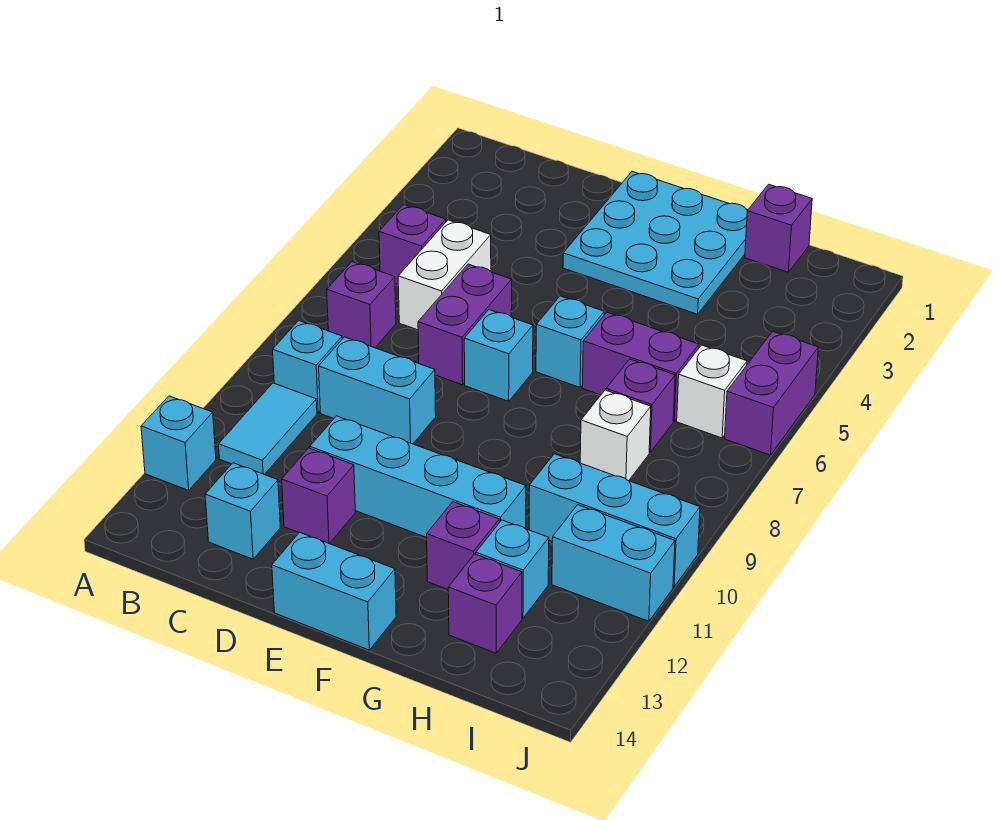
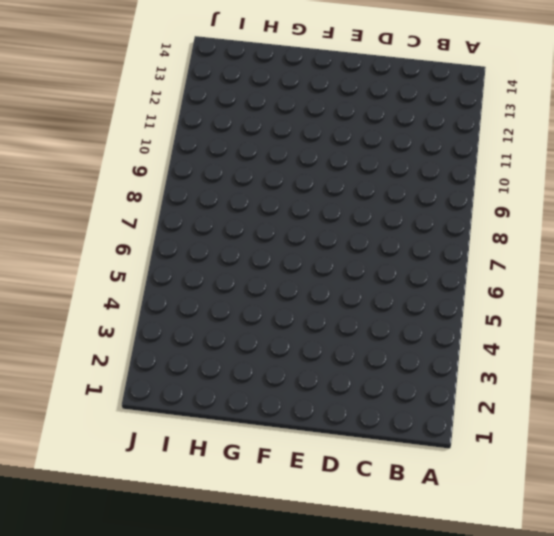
none -> cyan 1x1 brick [141,396,216,490]
none -> purple 1x1 brick [379,205,446,285]
none -> purple 1x1 brick [327,262,396,348]

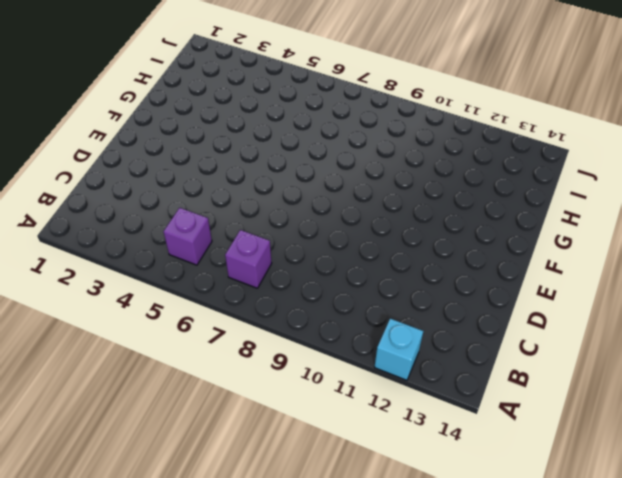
none -> cyan 1x1 brick [273,321,342,413]
none -> cyan 1x2 tile [219,383,317,474]
none -> white 1x2 brick [398,220,491,330]

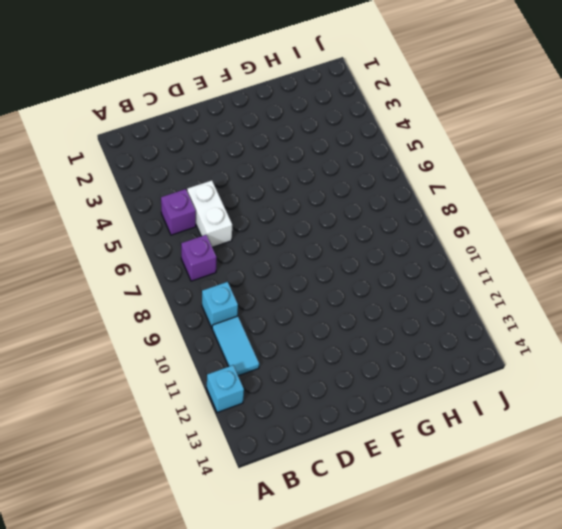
none -> cyan 1x2 brick [319,337,436,444]
none -> cyan 1x1 brick [205,463,280,559]
none -> purple 1x2 brick [418,264,512,385]

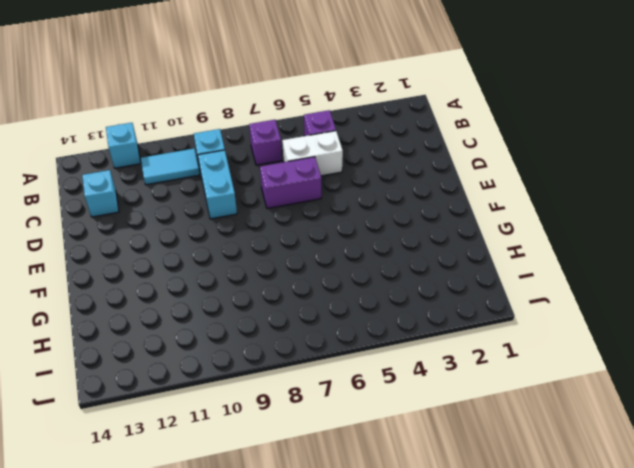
none -> cyan 1x4 brick [310,416,526,537]
none -> purple 1x1 brick [282,448,355,544]
none -> cyan 3x3 plate [563,172,748,314]

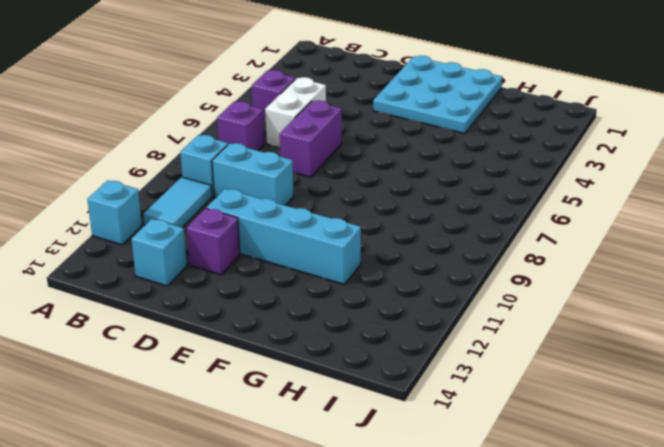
none -> cyan 1x1 brick [464,310,533,401]
none -> cyan 1x2 brick [272,532,396,650]
none -> cyan 1x1 brick [536,296,604,387]

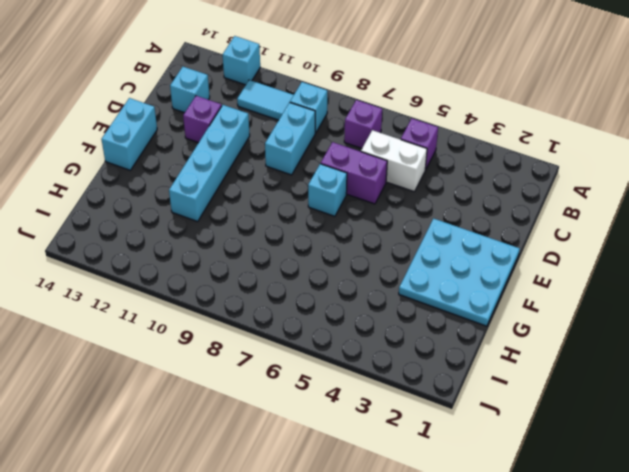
none -> cyan 1x1 brick [536,296,604,387]
none -> purple 1x2 brick [582,312,699,421]
none -> purple 1x1 brick [427,502,499,589]

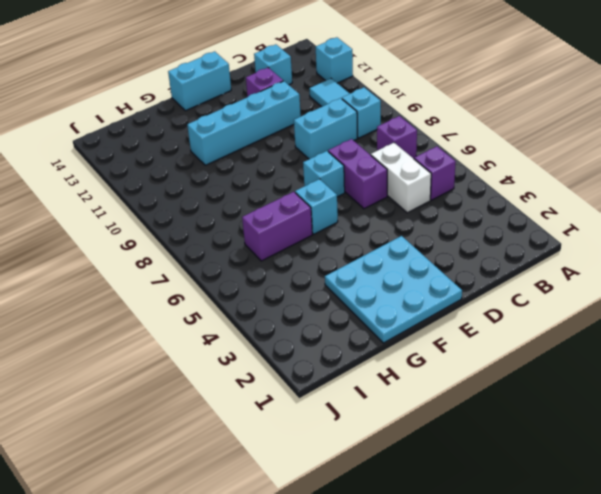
none -> purple 1x1 brick [427,502,499,589]
none -> purple 1x1 brick [745,184,812,272]
none -> purple 1x1 brick [606,359,675,452]

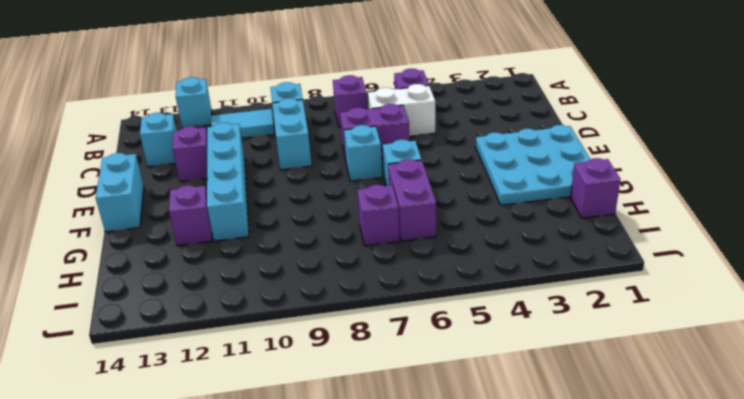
none -> white 1x1 brick [580,390,651,481]
none -> cyan 1x3 brick [529,454,700,587]
none -> cyan 1x1 brick [476,520,549,618]

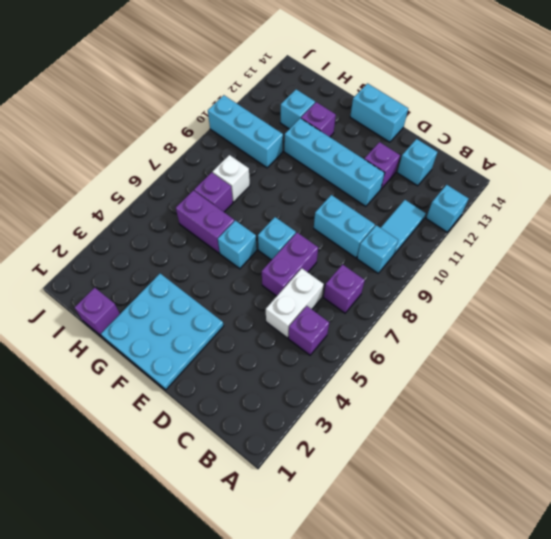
none -> purple 1x1 brick [448,554,522,653]
none -> white 1x1 brick [677,345,747,438]
none -> cyan 1x2 brick [552,505,675,621]

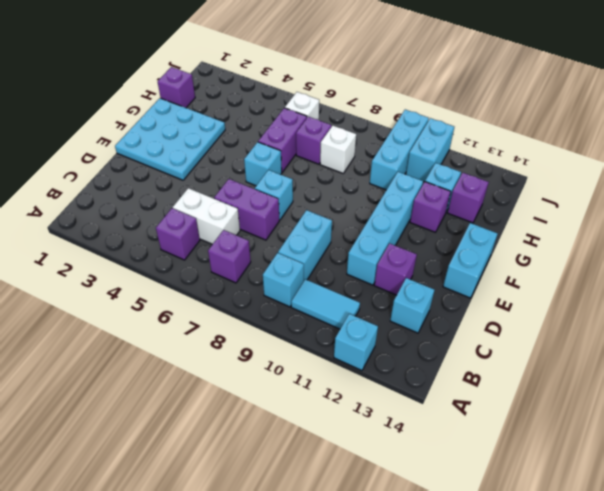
none -> purple 1x2 brick [725,331,818,455]

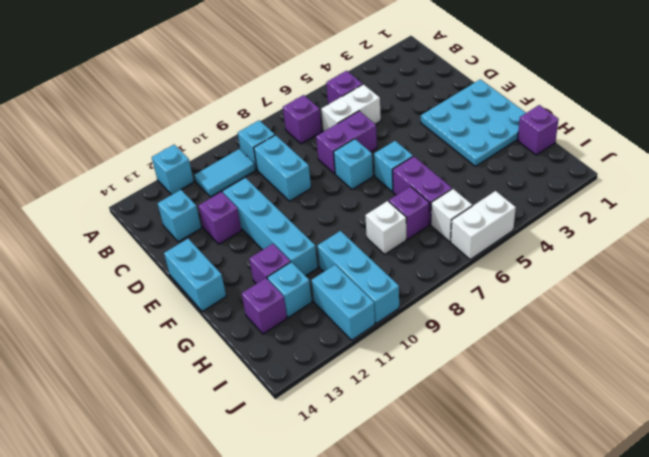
white 1x2 brick [451,191,516,260] -> purple 1x2 brick [725,331,818,455]

